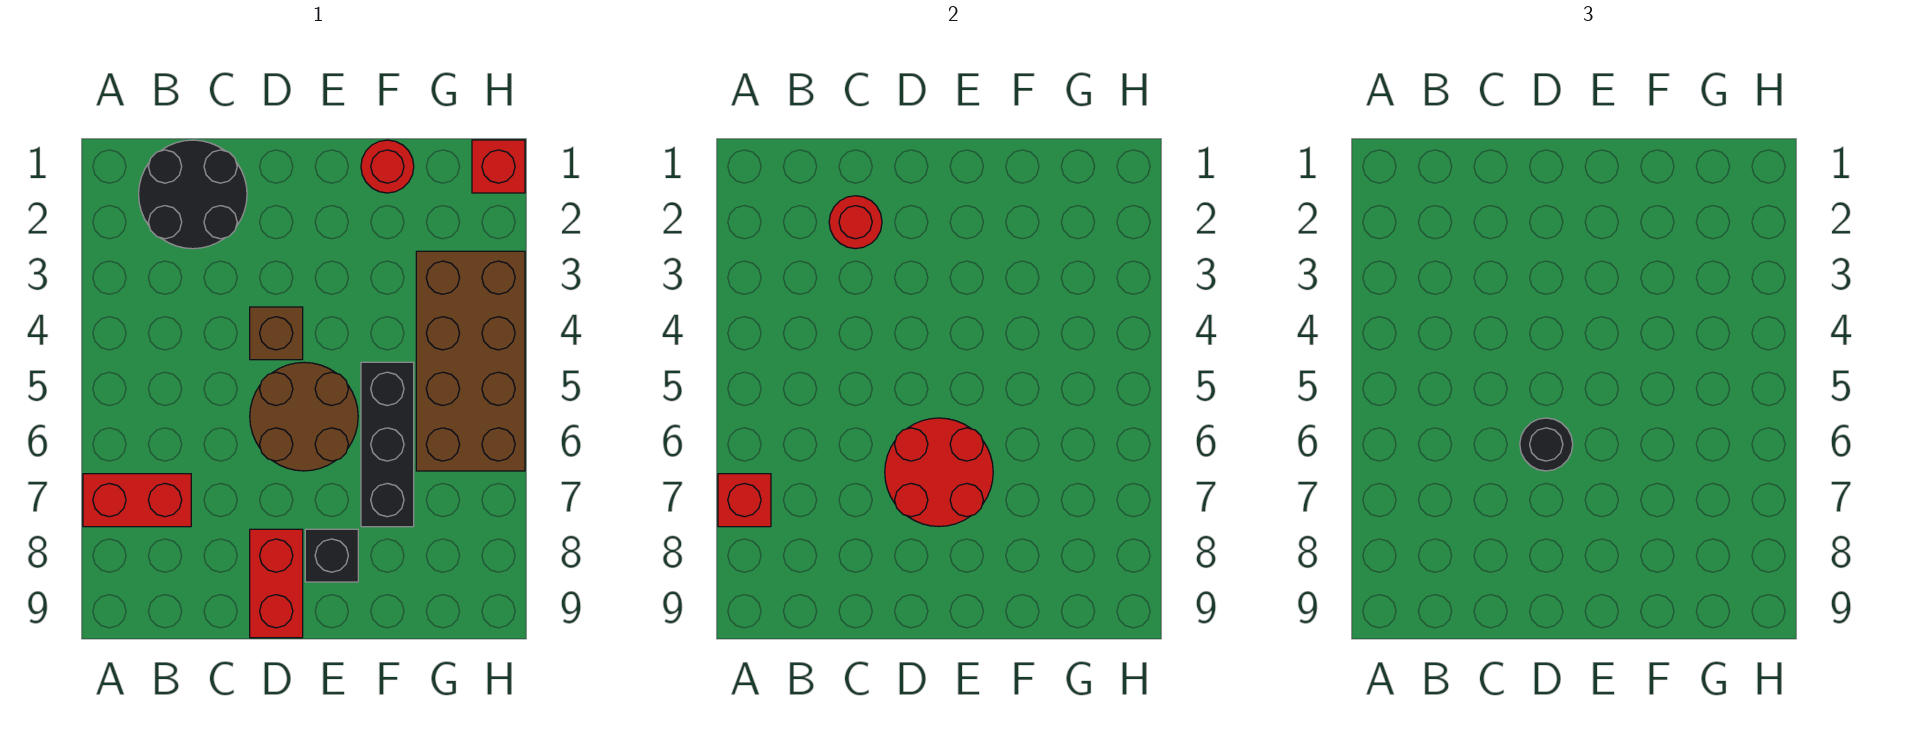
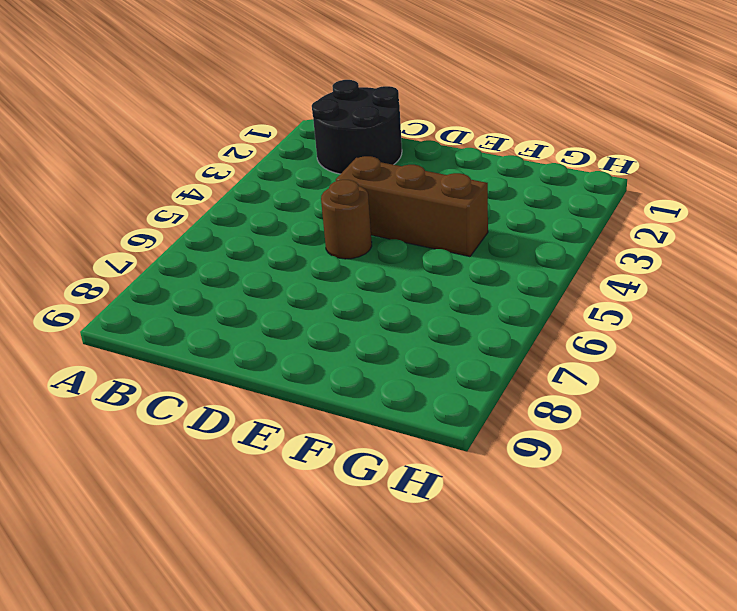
brown 1x3 brick [336,156,488,257] -> brown 1x1 brick [250,307,303,360]
brown 1x1 round brick [321,180,372,259] -> brown 2x2 round brick [250,362,358,471]
none -> red 1x2 brick [83,474,191,527]
none -> red 1x2 brick [250,529,303,638]
none -> black 1x1 brick [305,529,358,582]

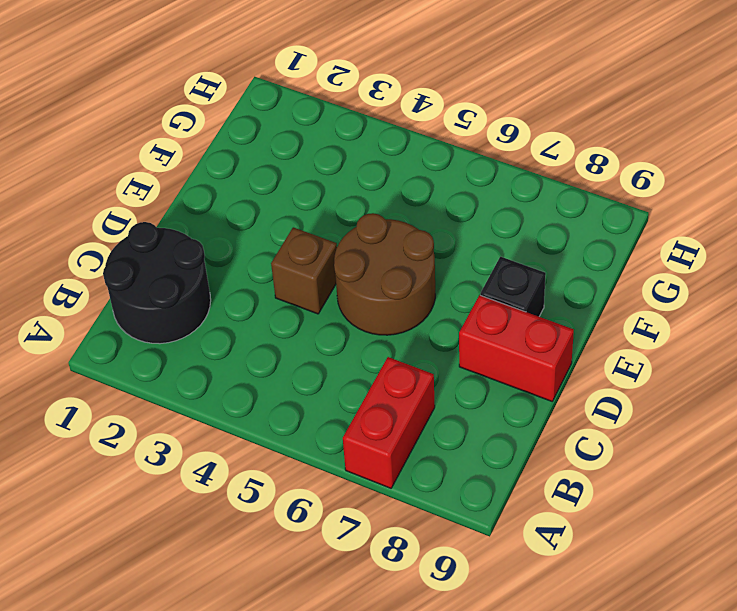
none -> red 1x1 round brick [361,140,414,193]
none -> black 1x3 brick [361,362,414,527]
none -> brown 2x4 brick [416,251,525,471]

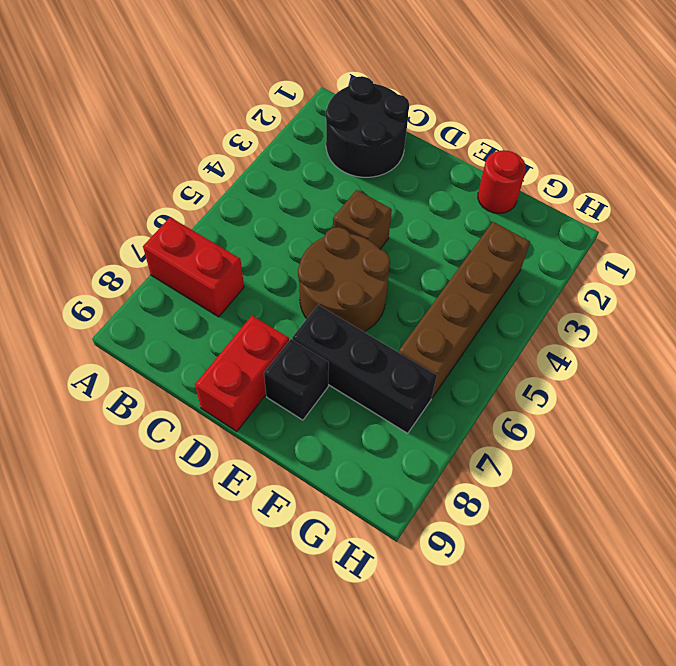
black 1x3 brick [292,305,437,433] -> black 1x3 brick turned to [361,362,414,527]
brown 1x4 brick [399,222,530,398] -> brown 2x4 brick [416,251,525,471]
none -> red 1x1 brick [472,140,525,193]
none -> red 1x1 brick [718,474,771,527]
none -> red 1x1 round brick [829,196,882,249]

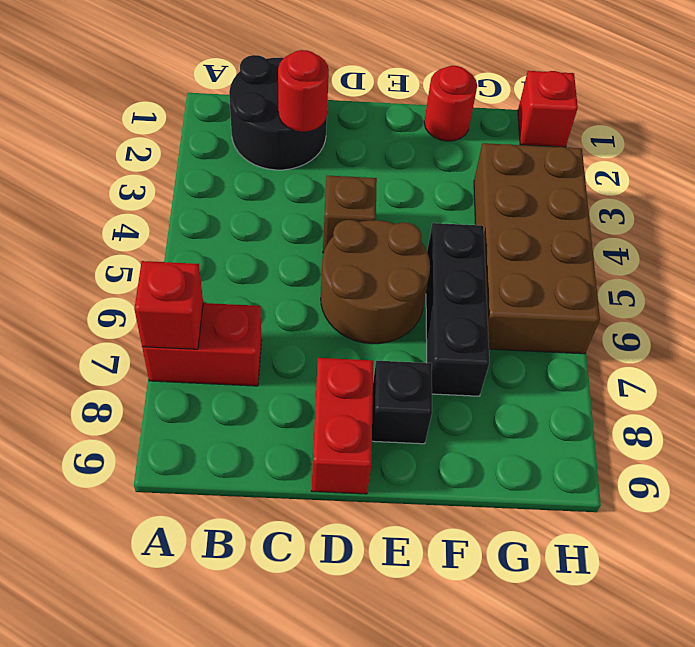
none -> red 2x2 round brick [885,418,993,526]
none -> black 1x1 round brick [1520,418,1573,471]

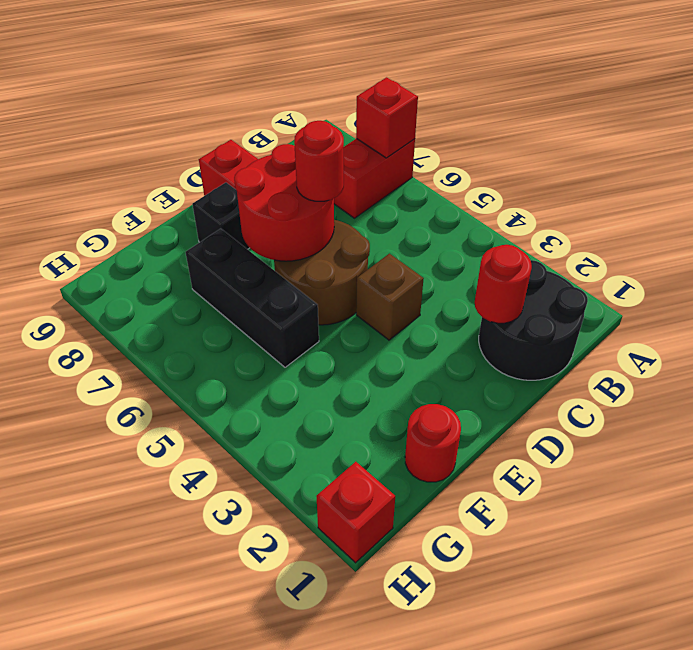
red 1x1 round brick [294,121,344,201] -> black 1x1 round brick [1520,418,1573,471]
none -> brown 2x4 brick [416,251,525,471]

